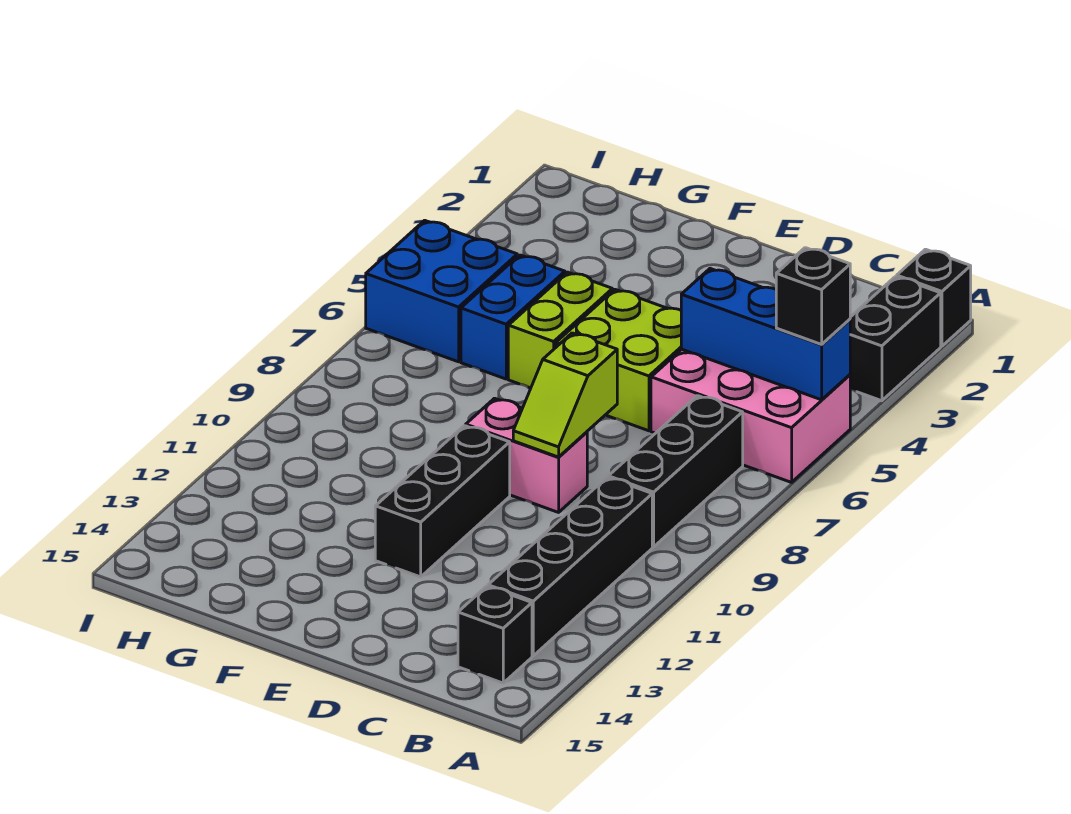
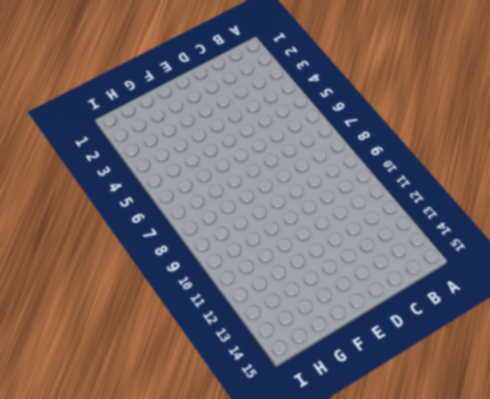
none -> black 1x1 brick [897,249,971,346]
none -> black 1x2 brick [850,277,941,401]
none -> pink 2x3 brick [651,349,850,482]

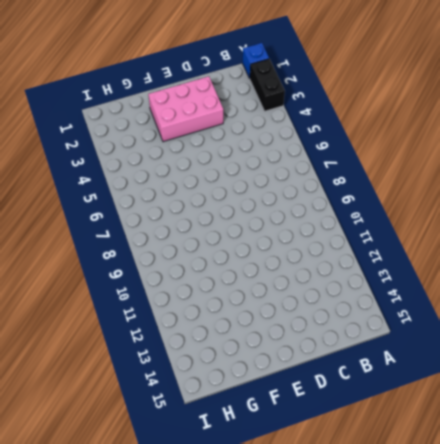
blue 1x1 brick [243,43,269,78] -> black 1x1 brick [897,249,971,346]
pink 2x3 brick [148,76,223,142] -> pink 2x3 brick moved to [651,349,850,482]
none -> black 1x3 brick [608,396,743,547]
none -> black 1x4 brick [488,477,652,656]
none -> black 1x1 brick [458,586,532,683]

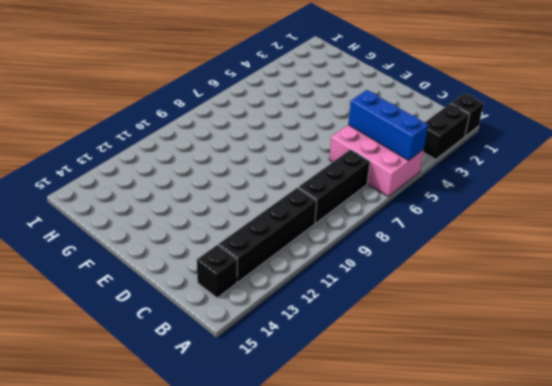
none -> lime 2x2 brick [556,290,681,431]
none -> pink 1x2 brick [466,398,587,512]
none -> black 1x3 brick [375,426,510,577]

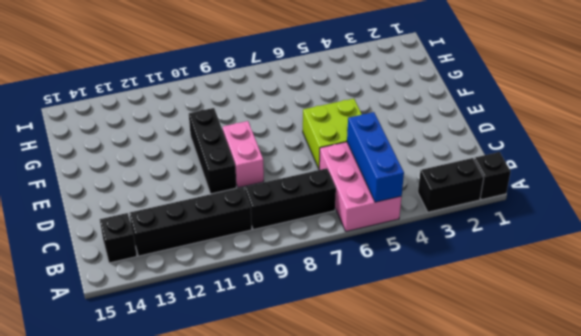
black 1x3 brick [189,108,237,194] -> black 1x3 brick turned to [375,426,510,577]
none -> lime 1x2 brick [508,272,612,388]
none -> blue 1x2 brick [461,255,565,379]
none -> blue 2x2 brick [366,220,517,362]

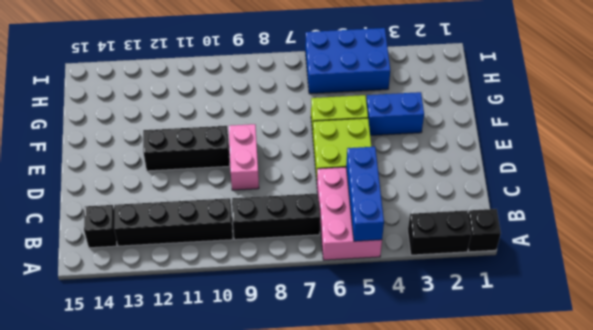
blue 1x2 brick [366,92,424,135] -> blue 1x2 brick moved to [461,255,565,379]
blue 2x3 brick [305,28,390,94] -> blue 2x2 brick [366,220,517,362]
none -> lime 1x2 slope [513,333,617,457]
none -> black 1x1 brick [776,248,850,344]

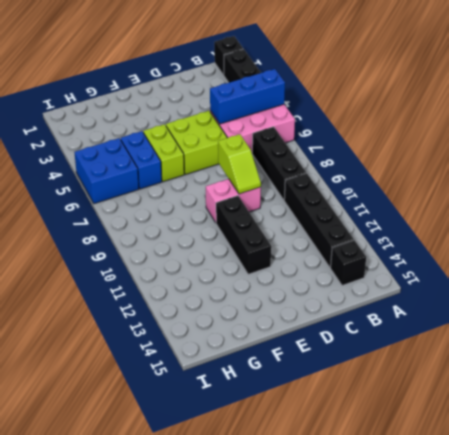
none -> black 1x1 brick [776,248,850,344]

